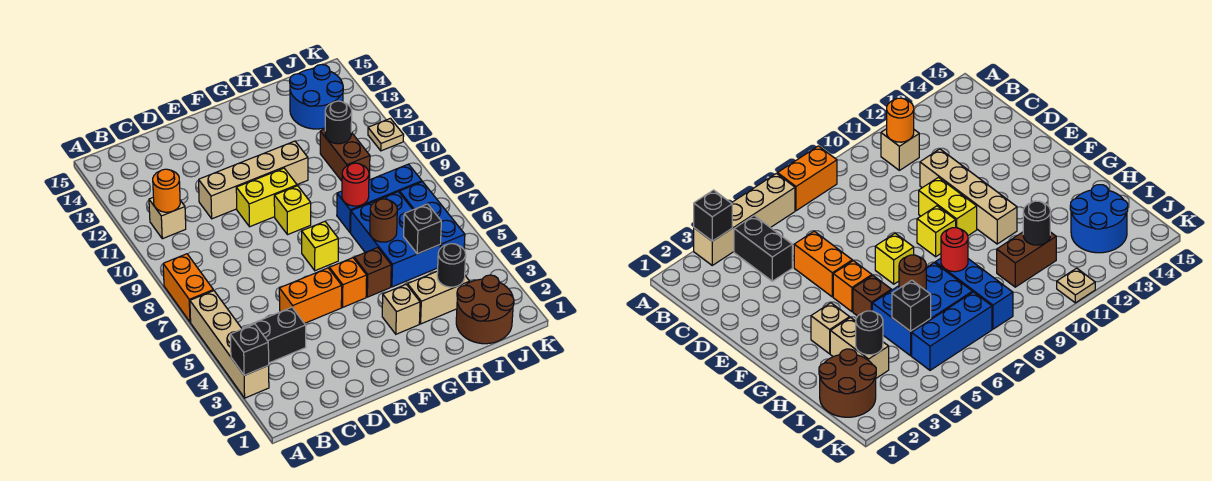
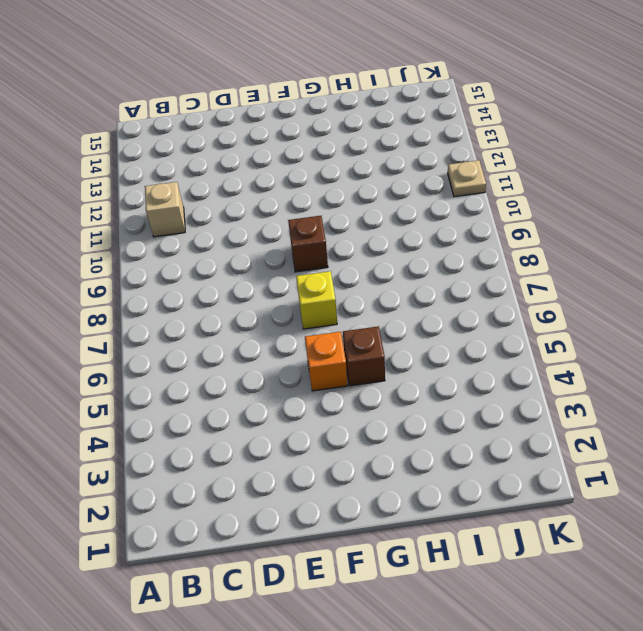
brown 1x1 brick [288,216,328,272] -> yellow 1x1 brick [274,186,311,235]
none -> tan 1x4 brick [190,291,269,398]
none -> orange 1x2 brick [163,254,213,322]
none -> black 1x2 brick [243,307,306,363]

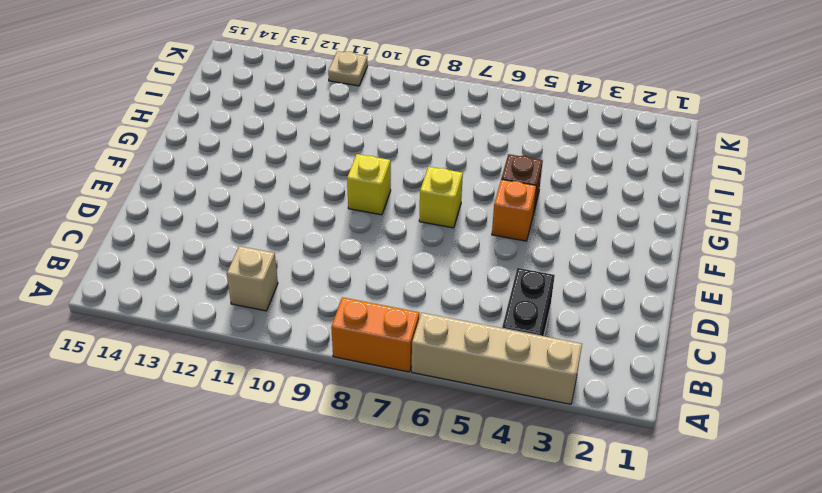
none -> orange 1x2 brick [279,268,342,324]
none -> tan 1x4 brick [199,141,308,219]
none -> yellow 1x2 brick [236,168,297,227]

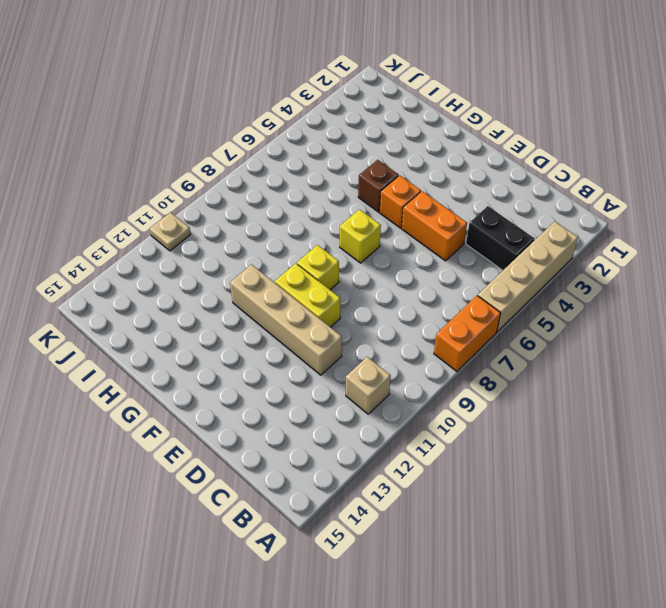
none -> tan 1x1 brick [382,284,420,334]
none -> tan 1x2 brick [408,271,470,324]
none -> blue 2x3 brick [351,192,441,287]

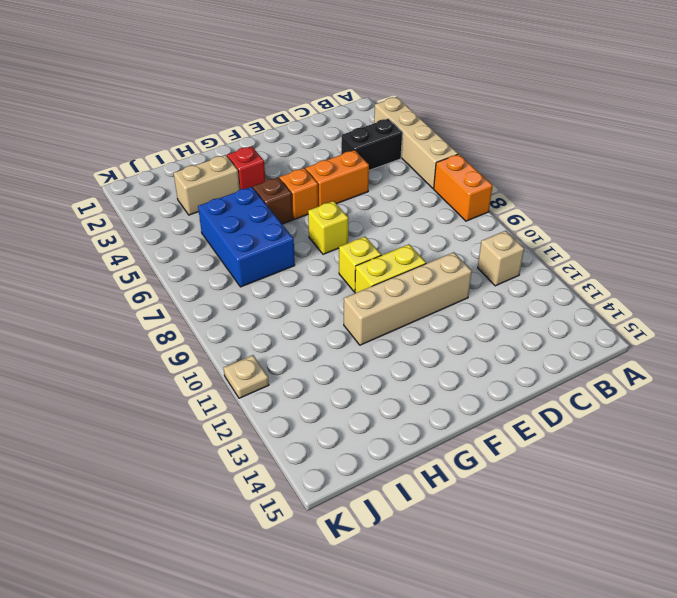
red 1x1 brick [227,146,265,189] -> tan 1x1 brick [382,284,420,334]
none -> blue 1x3 brick [337,164,422,233]
none -> brown 2x2 round brick [456,275,514,344]
none -> brown 1x2 brick [320,129,370,181]

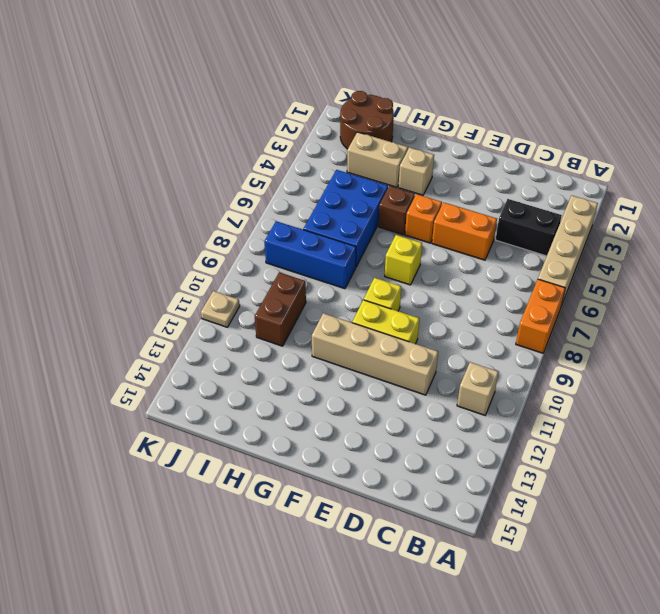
none -> blue 2x2 round brick [290,64,343,129]
none -> blue 1x3 brick [400,182,465,249]
none -> black 1x1 brick [230,324,269,375]

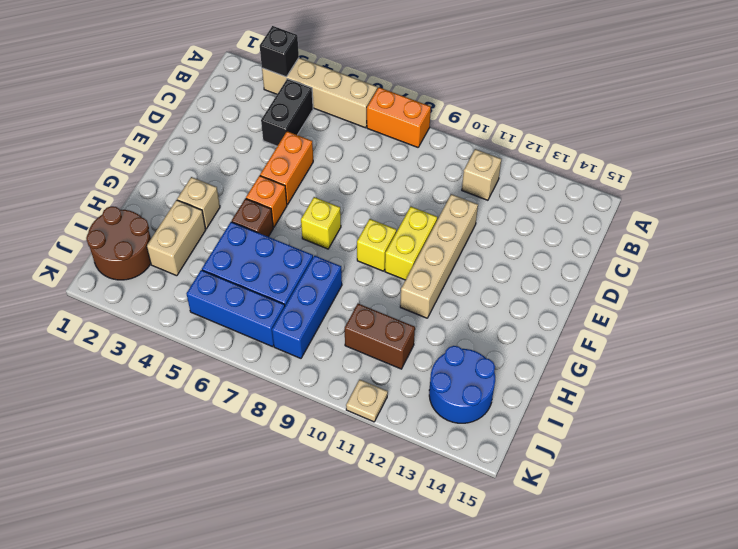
none -> orange 1x1 round brick [153,169,180,212]
none -> brown 1x1 round brick [370,199,397,242]
none -> red 1x1 round brick [342,163,369,206]

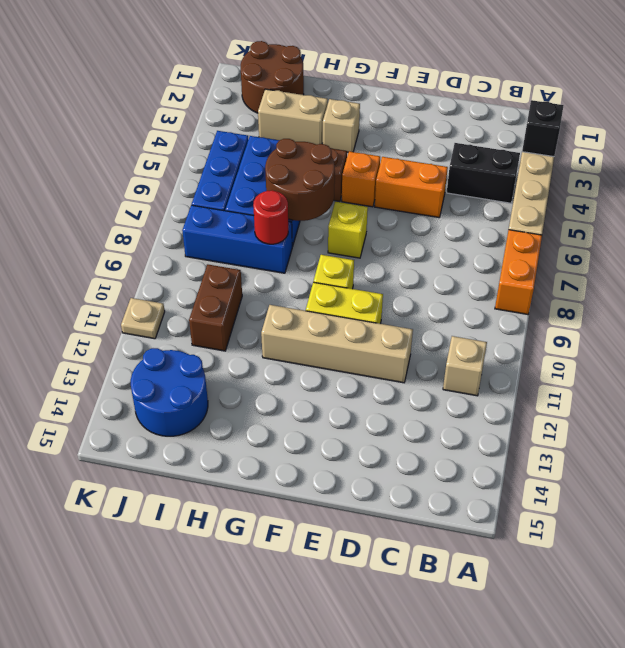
brown 2x2 round brick [265,139,335,221] -> brown 1x1 round brick [370,199,397,242]
none -> orange 1x1 round brick [153,169,180,212]
none -> black 1x1 round brick [437,244,466,287]
none -> black 1x1 brick [404,204,441,254]

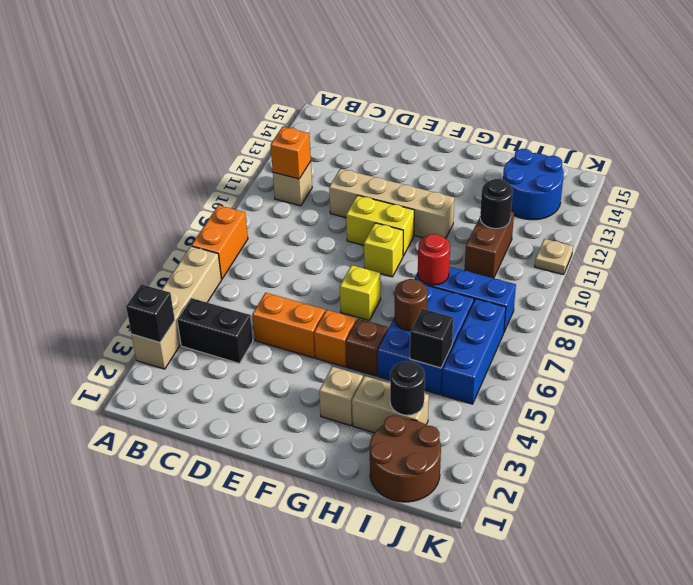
orange 1x1 brick [271,127,311,179] -> orange 1x1 round brick [153,169,180,212]

